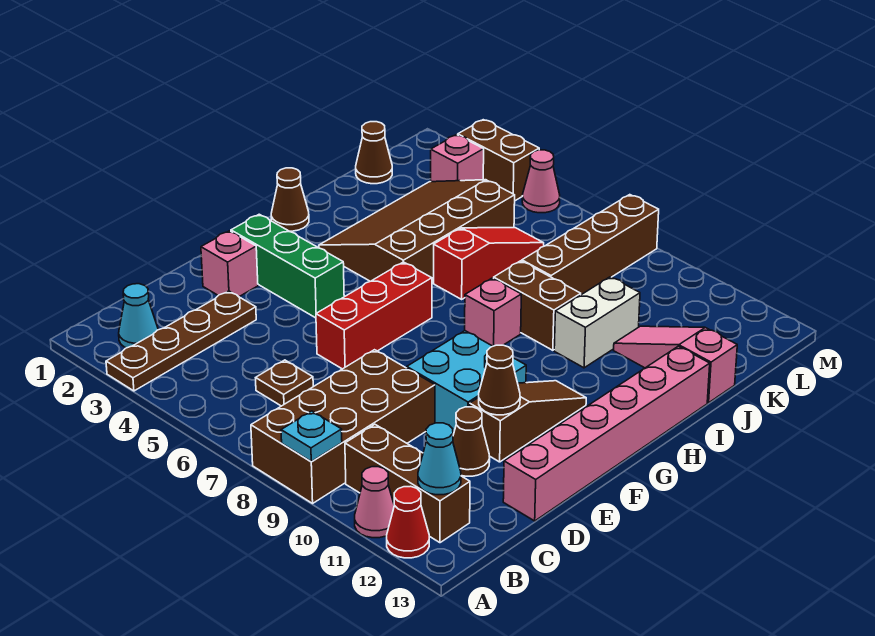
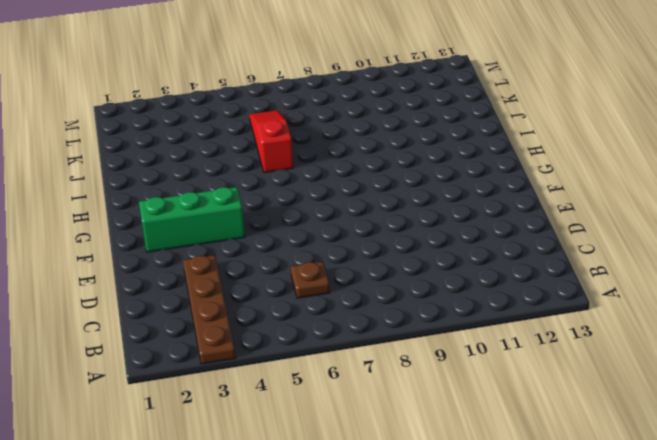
none -> brown 2x4 brick [251,350,435,503]
none -> pink 1x1 cone [355,467,394,538]
none -> red 1x1 cone [387,486,429,558]

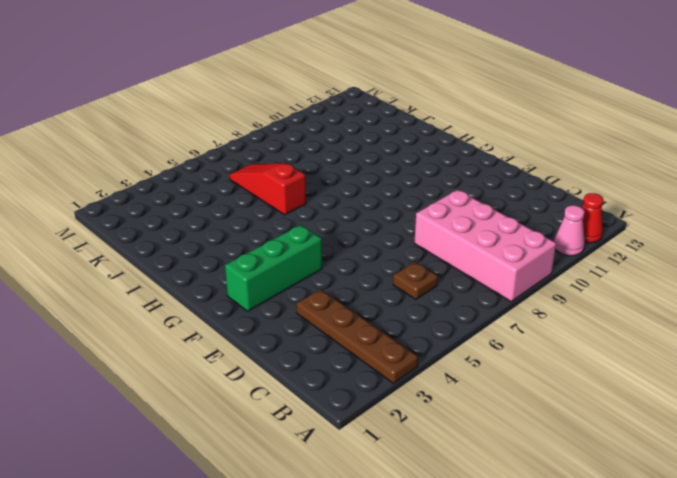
pink 2x4 brick [414,190,556,301] -> brown 2x4 brick [251,350,435,503]
none -> cyan 1x1 cone [119,284,158,348]
none -> brown 1x3 brick [345,425,470,543]
none -> brown 1x1 cone [453,407,490,476]

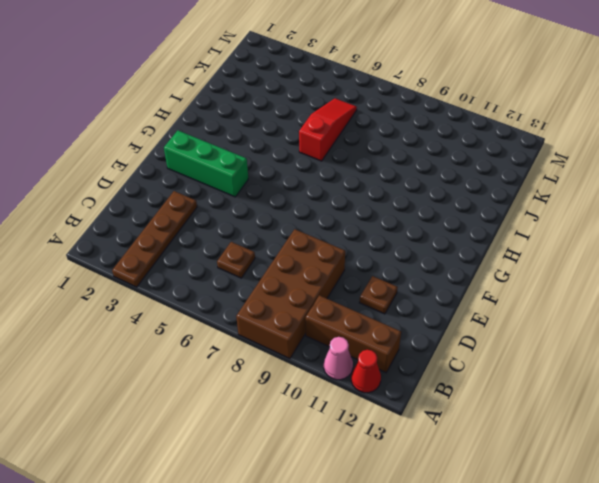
brown 1x1 plate [360,276,398,314] -> brown 1x1 cone [453,407,490,476]
none -> cyan 1x1 cone [119,284,158,348]
none -> pink 1x6 brick [503,346,710,521]
none -> pink 1x1 brick [201,231,258,297]

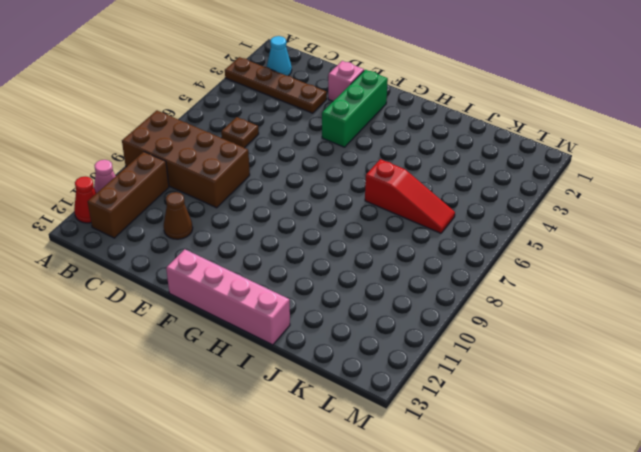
pink 1x4 brick [166,249,290,345] -> pink 1x6 brick [503,346,710,521]
none -> red 1x3 brick [316,262,432,369]
none -> cyan 2x2 brick [407,331,526,435]
none -> brown 1x3 slope [470,381,586,462]

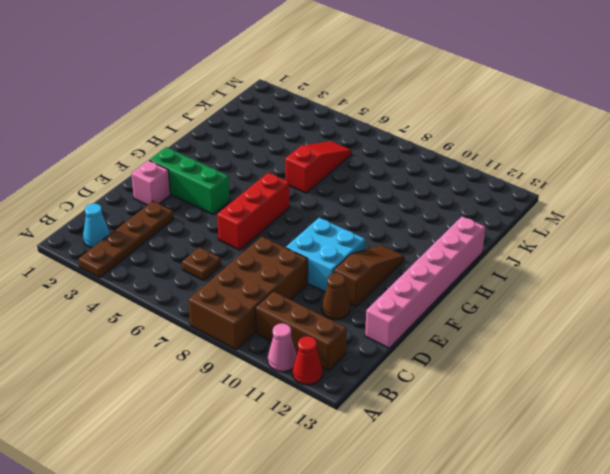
none -> brown 1x1 cone [271,168,309,231]
none -> brown 3x4 slope [319,180,515,283]
none -> pink 1x1 brick [465,278,521,346]

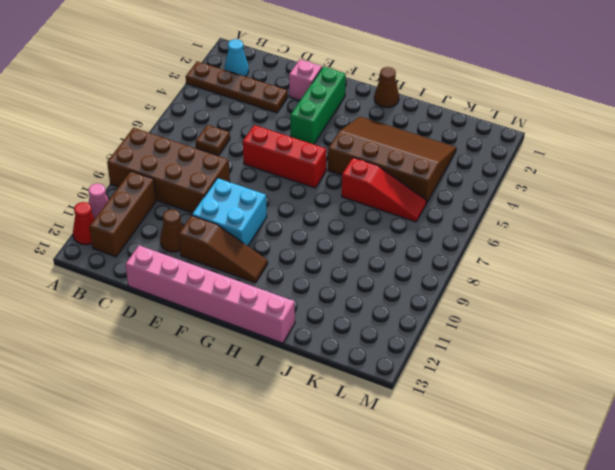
none -> pink 1x1 brick [465,278,521,346]
none -> brown 1x2 brick [494,261,581,350]
none -> white 1x2 brick [554,277,640,368]

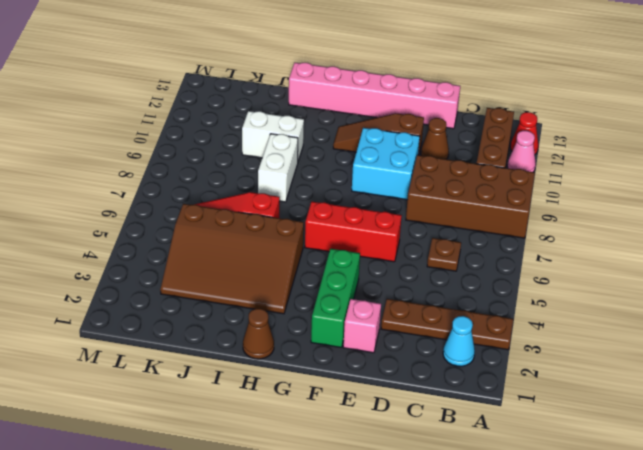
white 1x2 brick [258,134,298,202] -> brown 1x2 brick [494,261,581,350]
none -> pink 1x1 brick [465,278,521,346]
none -> brown 1x4 brick [522,195,659,295]
none -> pink 1x3 slope [614,326,737,403]

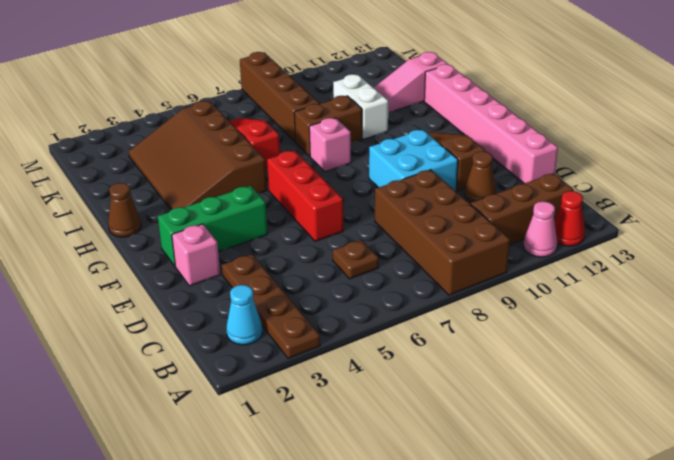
none -> brown 1x1 cone [356,122,392,184]
none -> pink 1x1 brick [431,135,484,182]
none -> brown 1x2 brick [458,120,539,201]

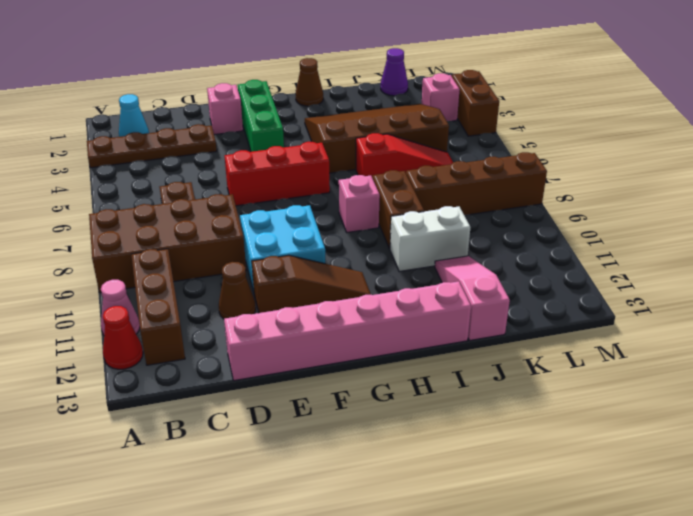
purple 1x1 cone [381,48,408,96] -> brown 1x1 cone [356,122,392,184]
none -> pink 1x1 cone [522,150,560,213]
none -> cyan 1x1 plate [281,411,342,462]
none -> cyan 1x1 cone [418,423,461,495]

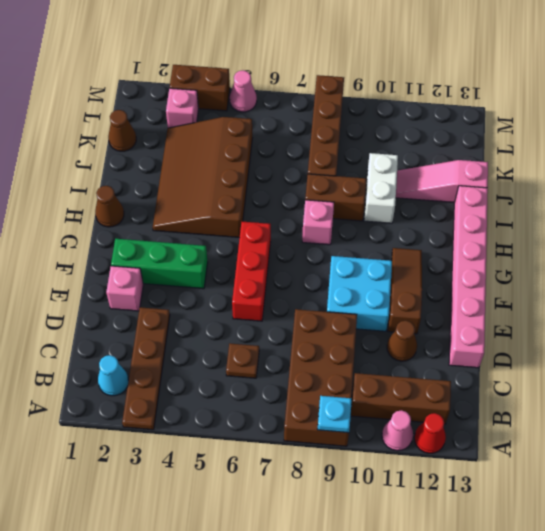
none -> red 1x3 slope [434,228,544,299]
none -> cyan 1x1 cone [418,423,461,495]
none -> brown 1x1 cone [479,345,520,415]

